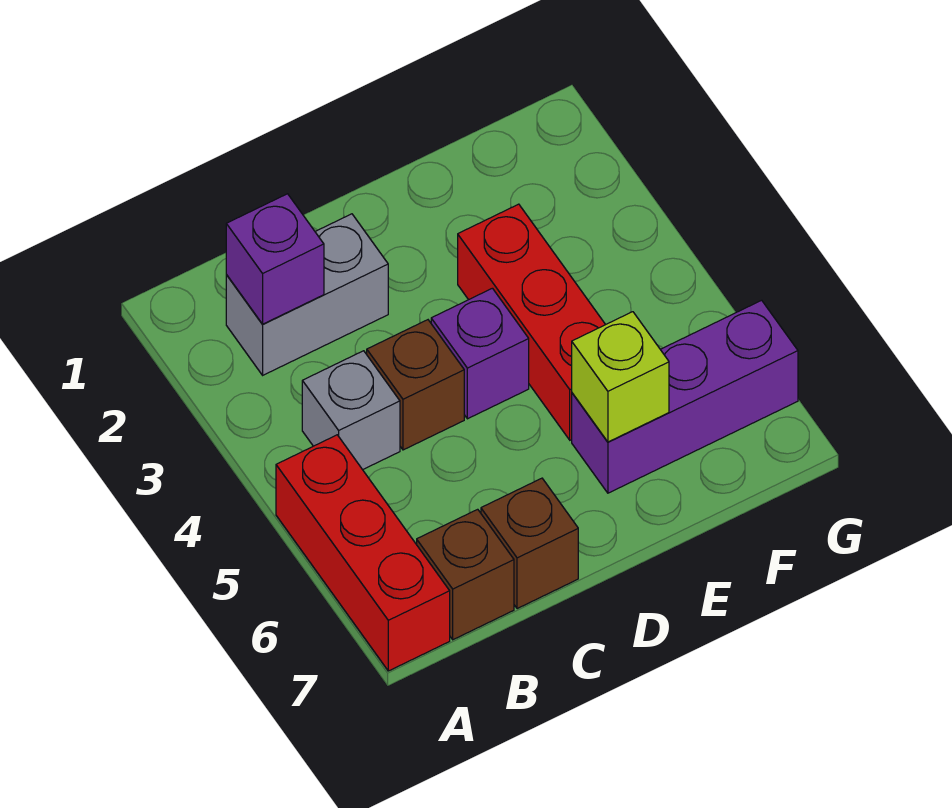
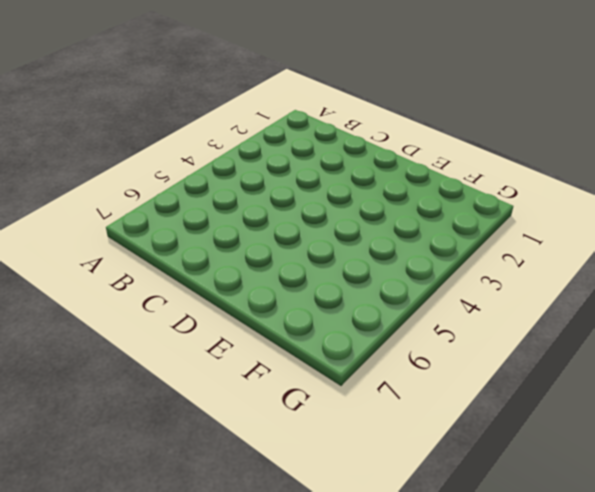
none -> red 1x3 brick [276,435,450,671]
none -> grey 1x2 brick [226,214,388,375]

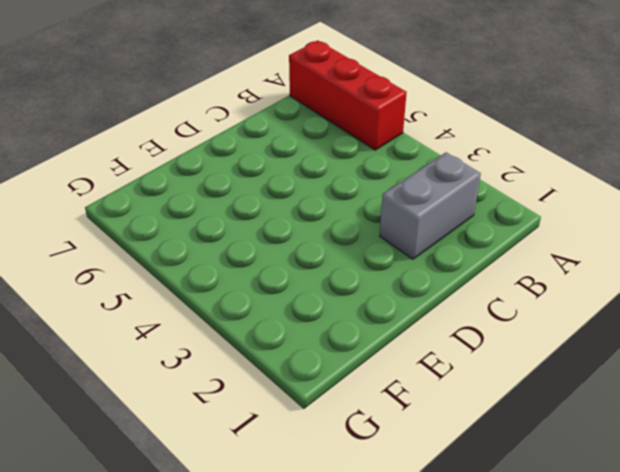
none -> grey 1x1 brick [302,351,400,470]
none -> brown 1x1 brick [417,509,514,640]

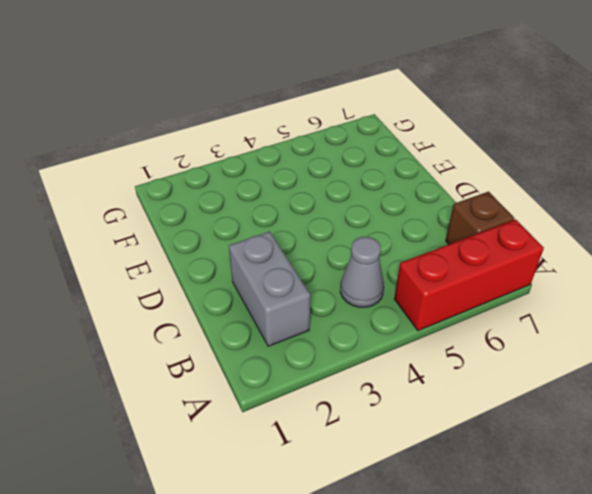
grey 1x1 cone [340,237,384,307] -> grey 1x1 brick [302,351,400,470]
none -> brown 1x1 brick [367,320,464,450]
none -> brown 1x1 brick [481,478,578,609]

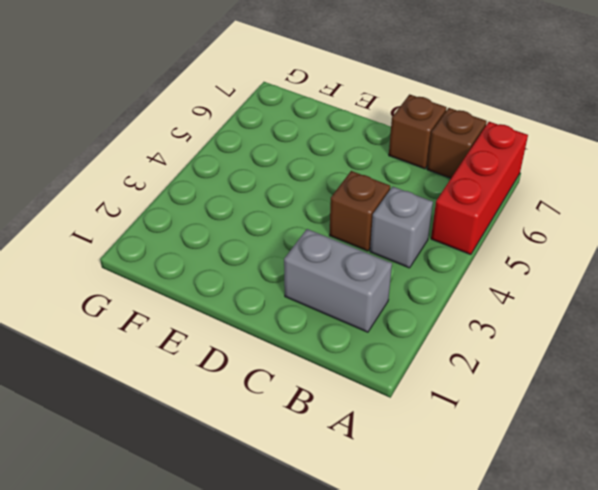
none -> purple 1x1 brick [431,288,529,419]
none -> red 1x3 brick [458,204,605,440]

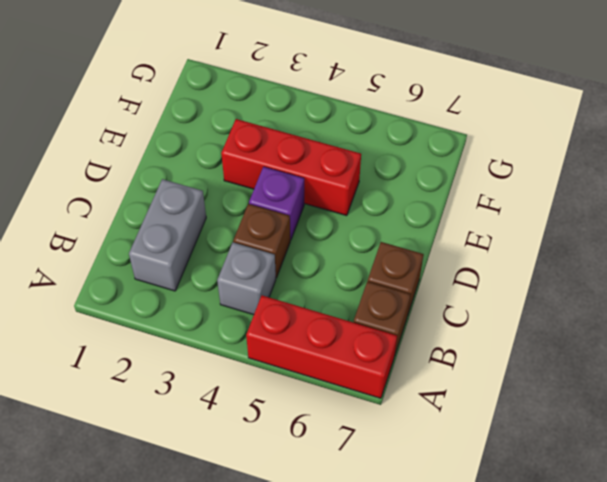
none -> purple 1x3 brick [572,300,798,493]
none -> purple 1x1 brick [226,194,324,324]

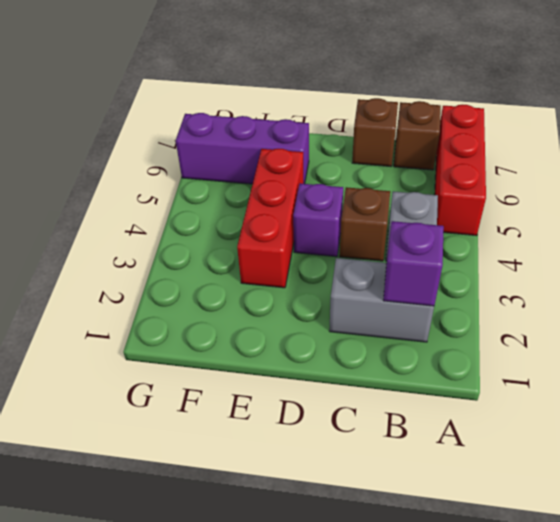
none -> lime 1x1 brick [572,312,669,442]

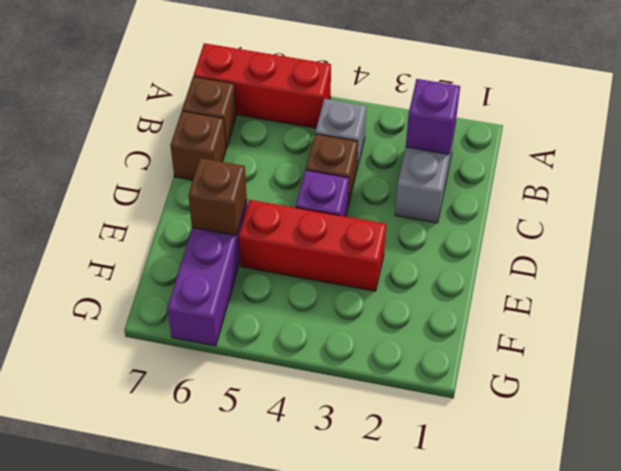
brown 1x1 brick [188,158,247,235] -> lime 1x1 brick [572,312,669,442]

